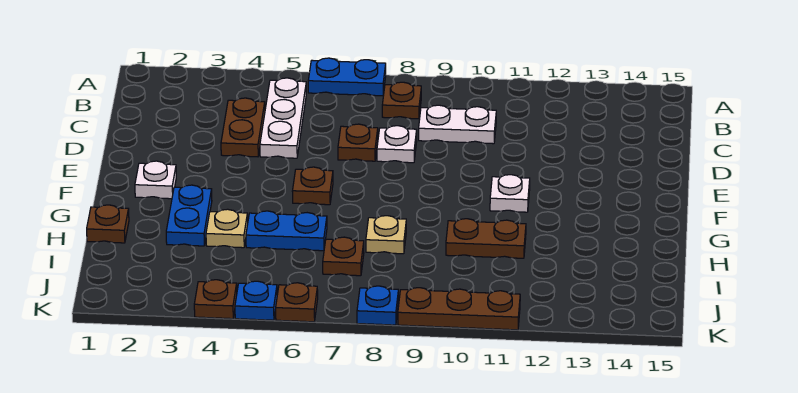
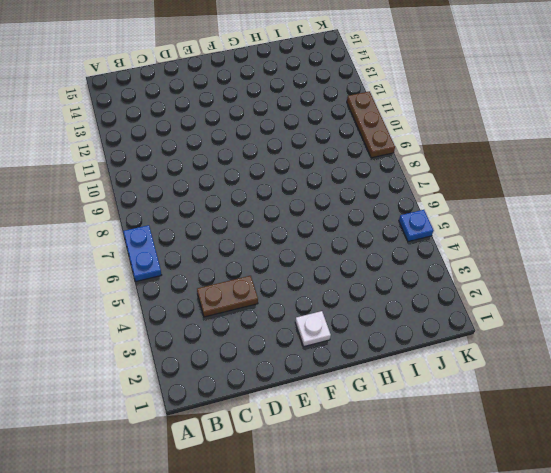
none -> white 1x3 plate [260,78,306,158]
none -> brown 1x1 plate [382,82,421,119]
none -> white 1x2 plate [419,105,496,144]

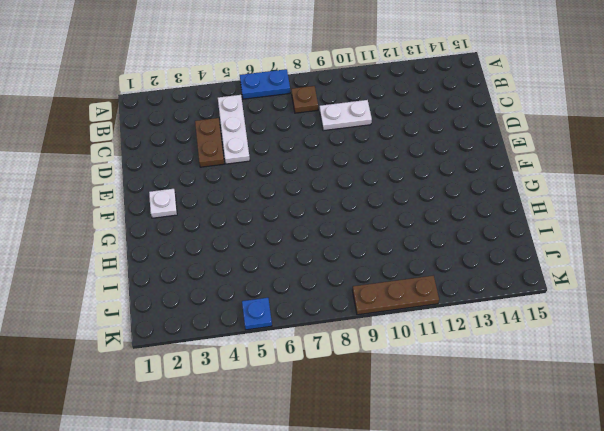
none -> brown 1x1 plate [338,124,378,161]
none -> white 1x1 plate [377,126,417,163]
none -> brown 1x1 plate [292,167,333,205]

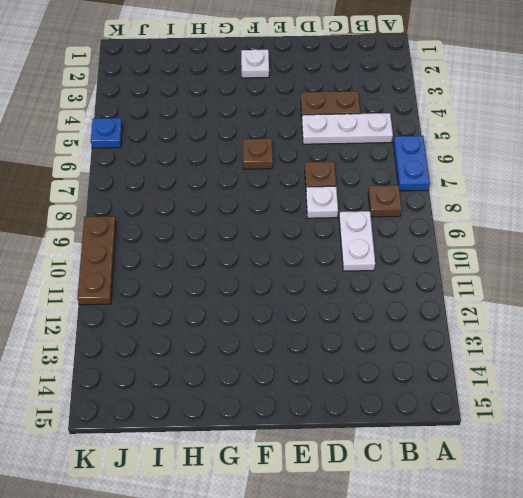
none -> white 1x1 plate [490,175,530,212]
none -> blue 1x2 plate [166,185,212,246]
none -> brown 1x1 plate [87,205,129,243]

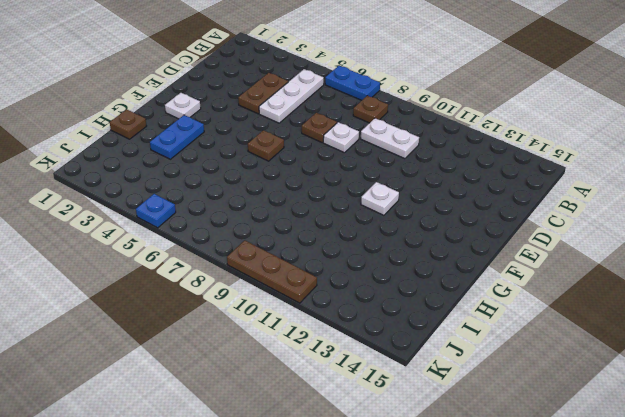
none -> tan 1x1 plate [206,209,248,248]
none -> blue 1x2 plate [246,211,327,251]
none -> tan 1x1 plate [366,216,406,254]

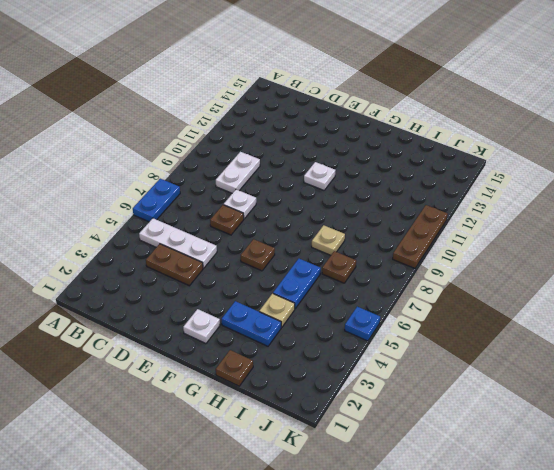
none -> brown 1x1 plate [382,82,421,119]
none -> brown 1x2 plate [446,219,526,258]
none -> brown 1x1 plate [194,280,237,319]

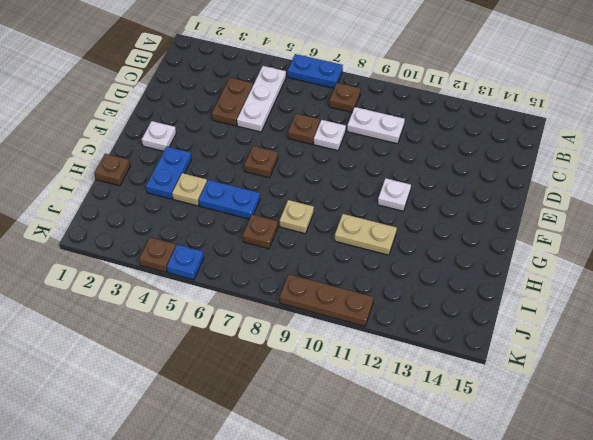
tan 1x2 plate [335,214,397,255] -> brown 1x2 plate [446,219,526,258]
none -> brown 1x1 plate [276,283,318,322]
none -> blue 1x1 plate [357,286,398,325]

